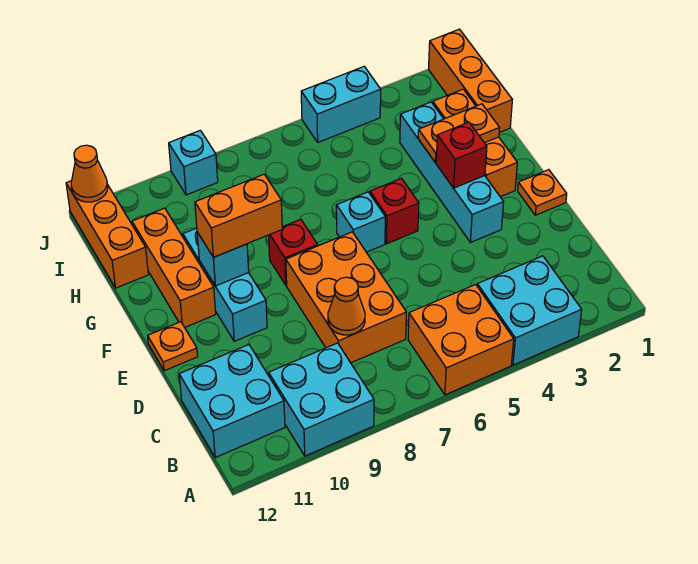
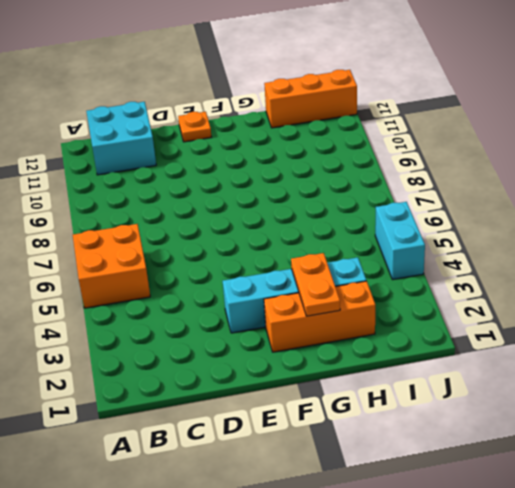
none -> cyan 2x2 brick [477,256,582,365]
none -> cyan 2x2 brick [269,343,374,456]
none -> orange 2x3 brick [286,232,406,363]

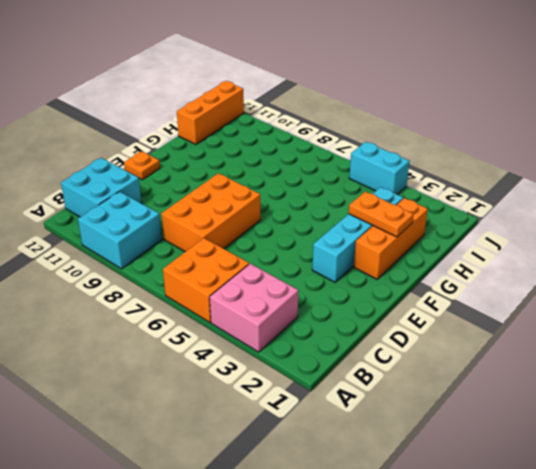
pink 2x2 brick [210,264,298,352] -> cyan 2x2 brick [477,256,582,365]
none -> orange 1x1 plate [518,170,567,215]
none -> cyan 1x3 brick [183,228,267,341]
none -> red 1x1 brick [370,178,419,244]

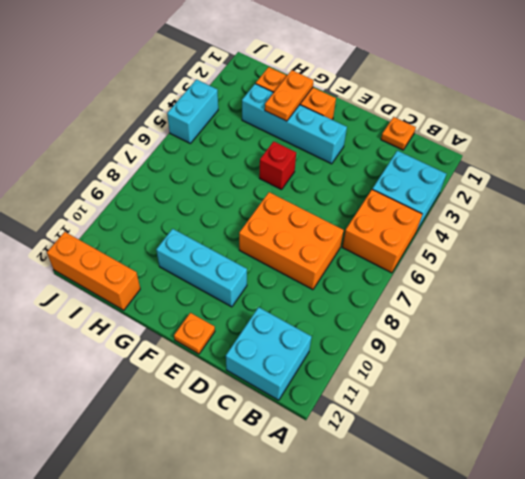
orange 1x1 plate [381,117,416,150] -> orange 1x1 plate moved to [518,170,567,215]
none -> cyan 2x2 brick [269,343,374,456]
none -> cyan 1x1 brick [336,192,385,252]
none -> red 1x1 brick [269,219,318,285]

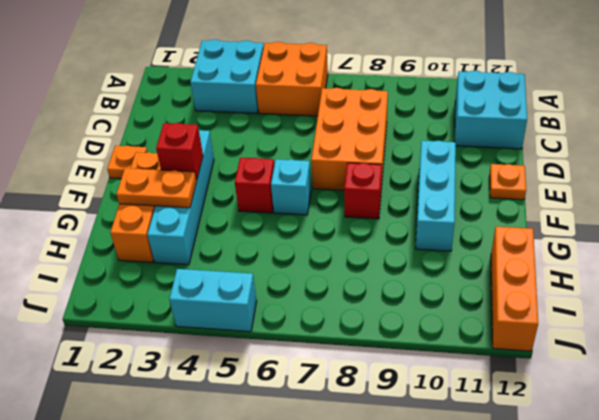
none -> cyan 2x2 brick [269,343,374,456]
none -> orange 1x3 brick [132,208,216,327]
none -> orange 1x3 brick [429,29,512,132]

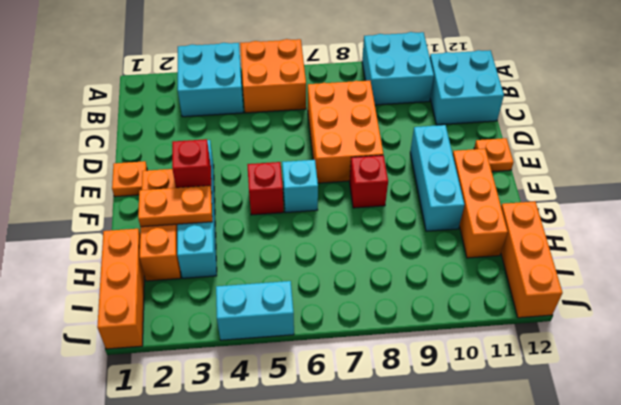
none -> cyan 1x1 brick [169,130,218,195]
none -> orange 1x1 cone [328,277,365,335]
none -> cyan 1x1 brick [197,232,249,286]

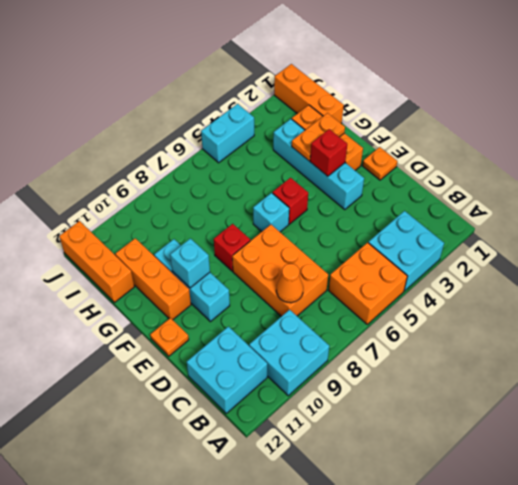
none -> cyan 1x1 brick [169,130,218,195]
none -> orange 1x1 cone [71,145,108,202]
none -> orange 1x2 brick [195,174,282,257]

